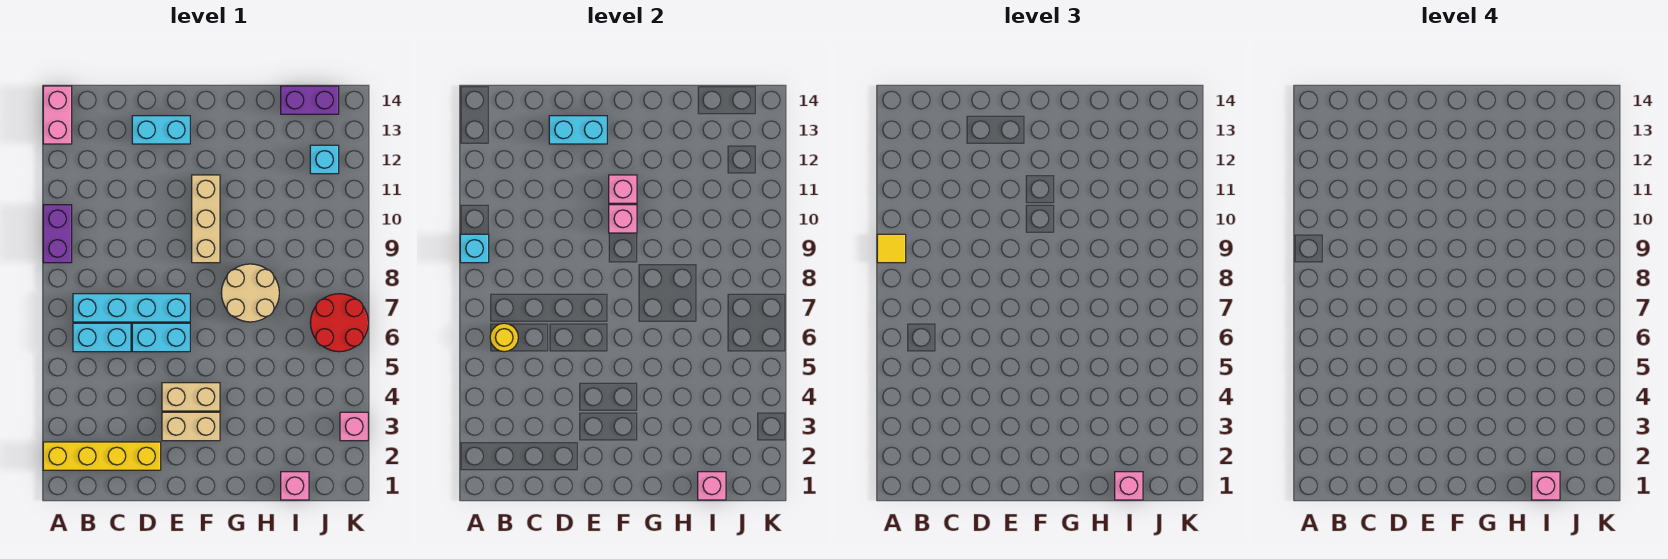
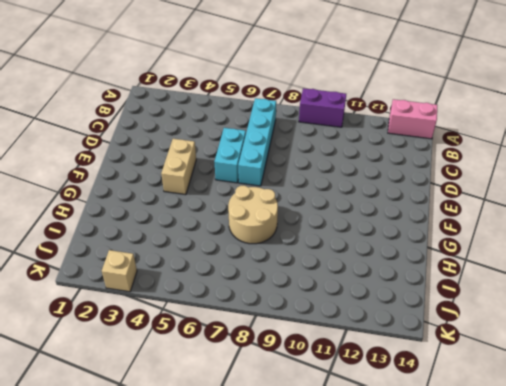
tan 1x1 brick [102,250,137,292] -> pink 1x1 brick [340,412,368,441]
none -> yellow 1x4 brick [43,442,161,470]
none -> cyan 1x2 brick [73,323,131,352]
none -> cyan 1x2 brick [132,116,190,144]

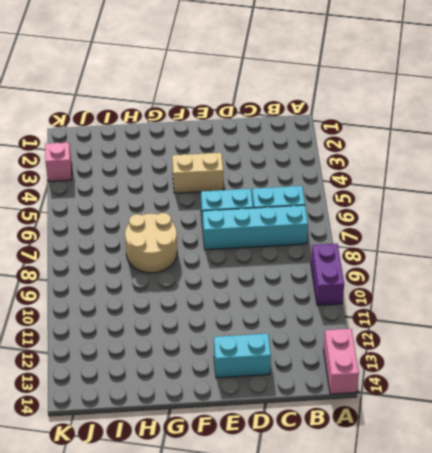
none -> yellow 1x4 brick [43,442,161,470]
none -> tan 1x2 brick [162,412,220,441]
none -> tan 1x3 brick [192,175,220,263]

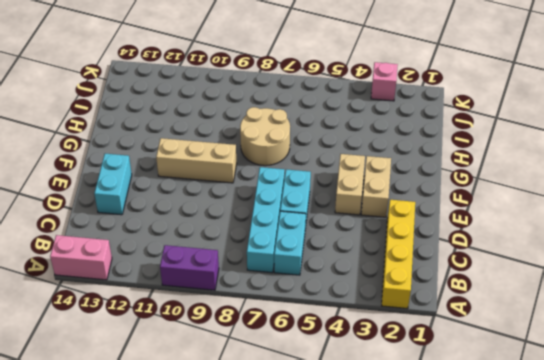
none -> pink 1x1 brick [281,472,309,500]
none -> purple 1x2 brick [281,86,339,114]
none -> red 2x2 round brick [310,294,368,352]

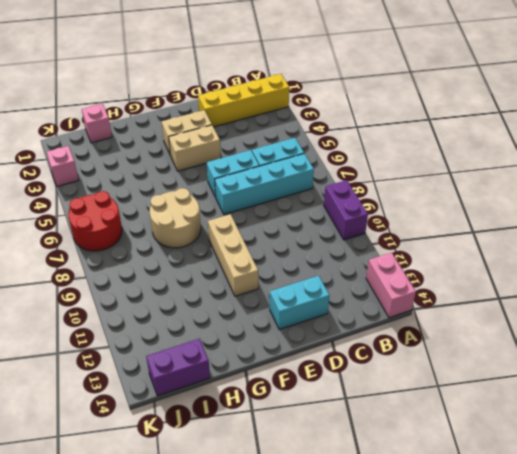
none -> cyan 1x1 brick [310,145,339,174]
none -> cyan 1x1 brick [460,234,489,263]
none -> yellow 1x1 round brick [490,323,518,352]

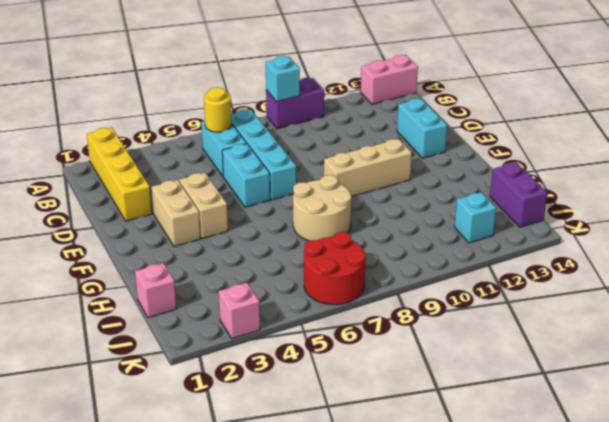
none -> cyan 1x2 brick [549,116,607,144]
none -> pink 1x1 brick [609,205,637,233]
none -> pink 1x1 brick [609,175,637,203]

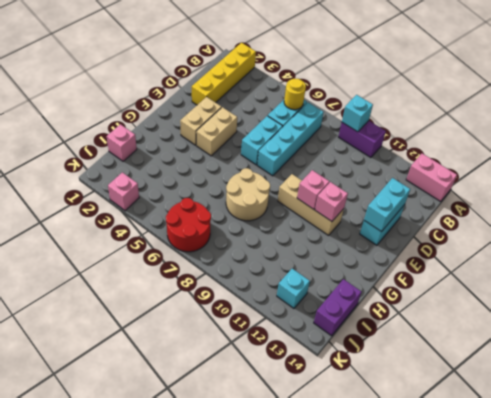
none -> pink 1x1 brick [698,472,726,500]
none -> yellow 1x1 tile [877,234,906,263]
none -> pink 1x1 brick [1115,472,1143,500]

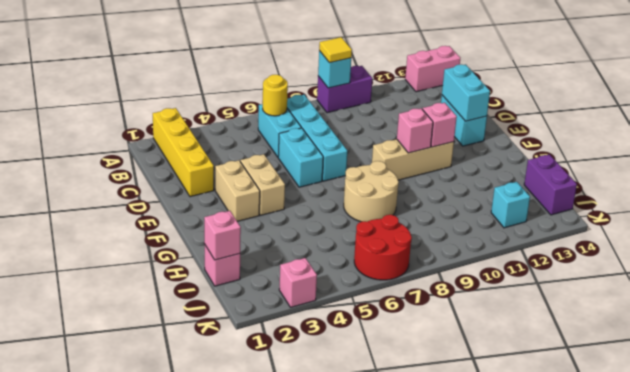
none -> pink 1x1 brick [1115,472,1143,500]
none -> pink 1x1 brick [1532,472,1560,500]

